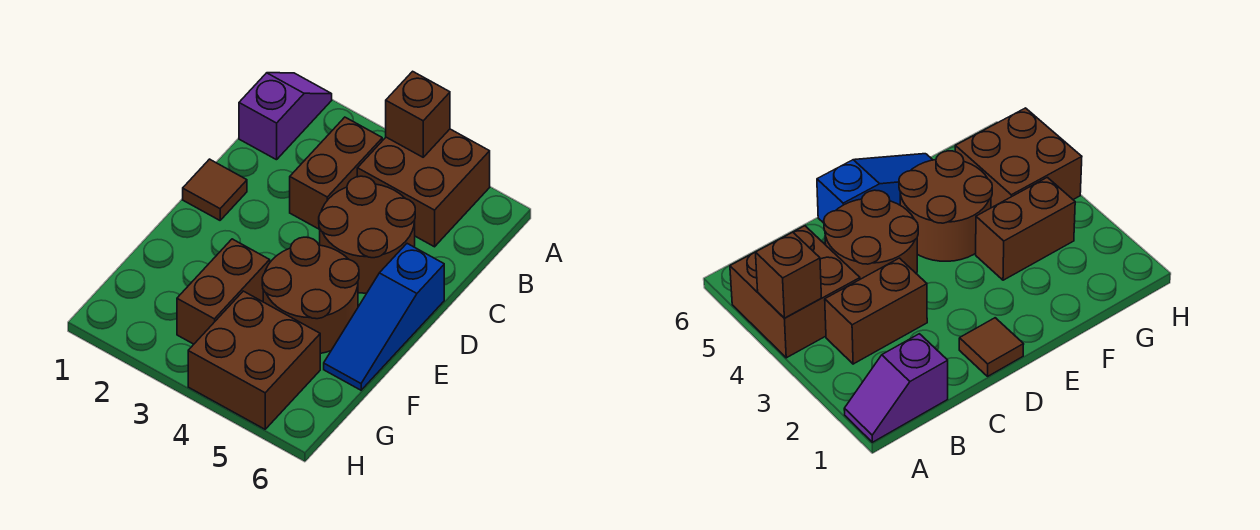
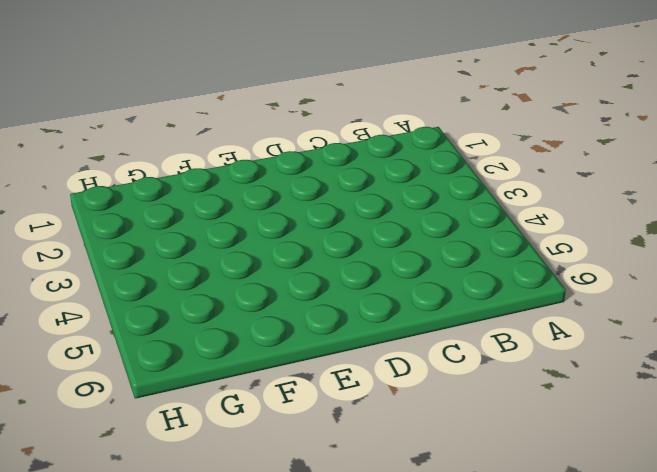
none -> purple 1x2 slope [239,73,332,160]
none -> brown 2x2 brick [357,129,490,247]

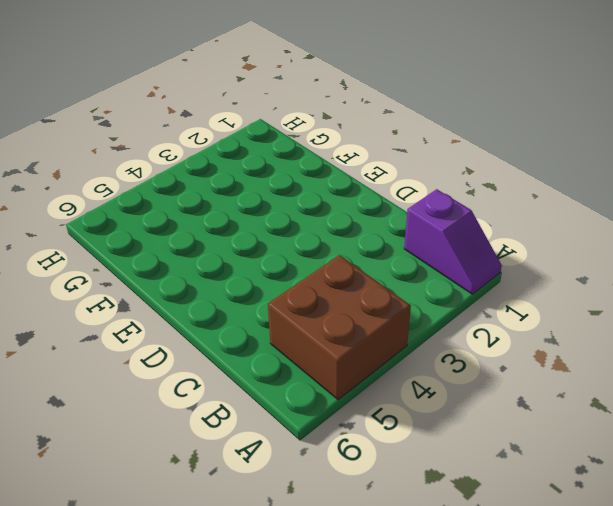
none -> brown 1x2 brick [290,117,382,230]
none -> brown 2x2 round brick [319,176,415,293]

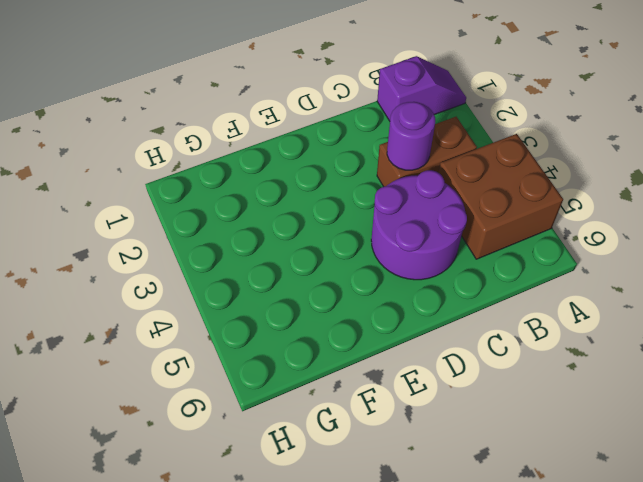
purple 1x1 round brick [387,102,435,170] -> none
purple 2x2 round brick [371,170,467,280] -> brown 2x2 round brick [319,176,415,293]
none -> brown 1x1 tile [183,159,247,220]
none -> blue 1x3 slope [324,244,444,390]

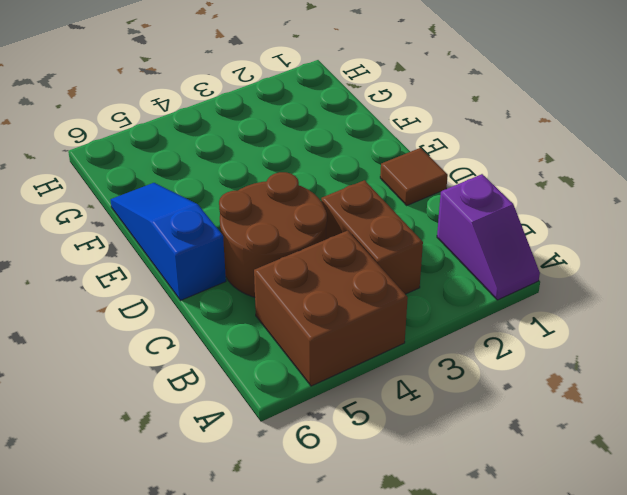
none -> brown 2x2 round brick [262,237,359,353]
none -> brown 1x2 brick [177,239,270,344]

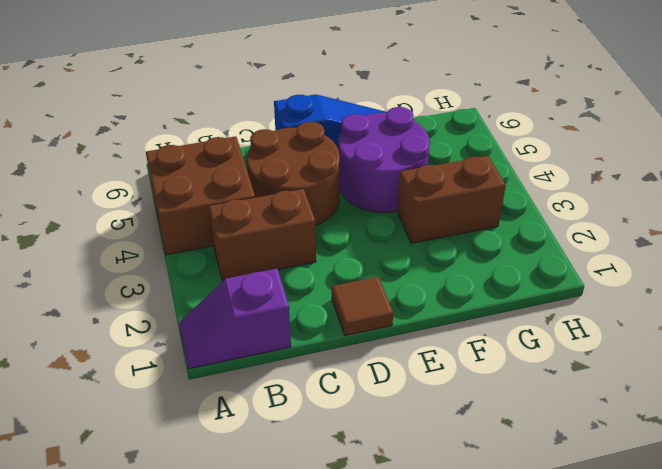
purple 2x2 round brick [339,107,430,213] -> brown 2x2 round brick [262,237,359,353]
none -> brown 2x2 brick [188,291,320,429]
none -> brown 1x1 brick [386,71,450,157]

